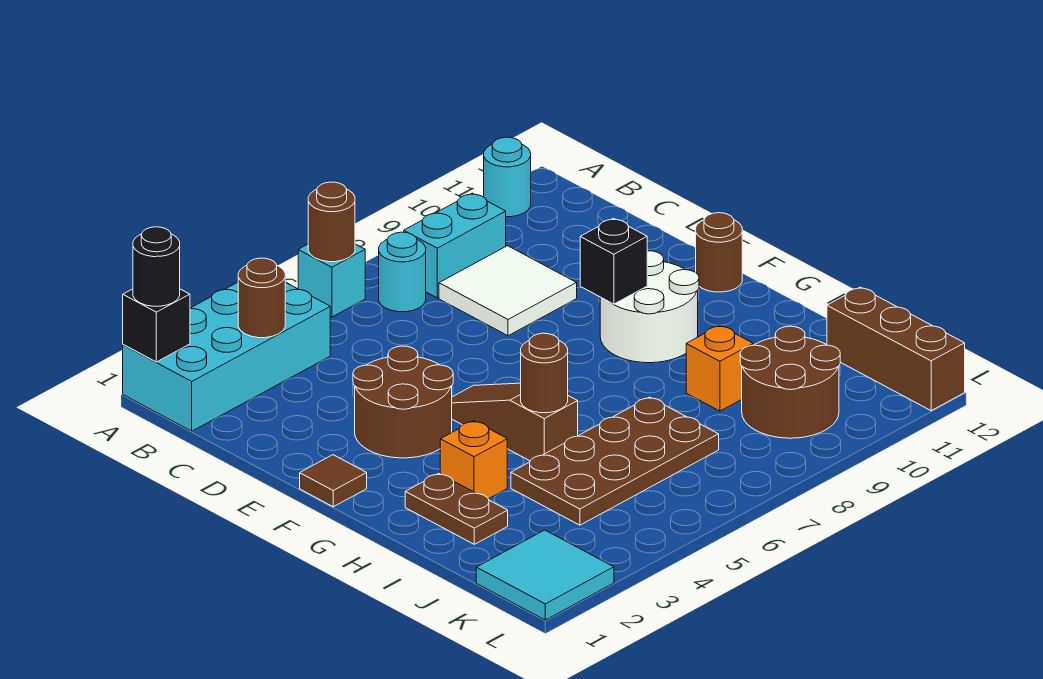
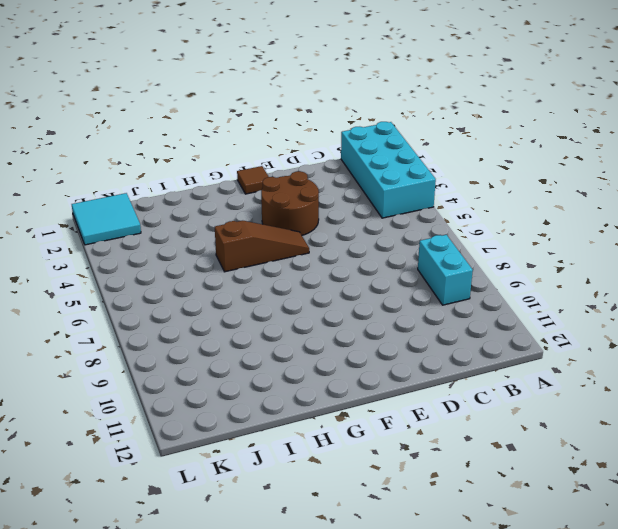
none -> cyan 1x1 brick [298,244,365,317]
none -> cyan 1x1 round brick [484,137,531,217]
none -> cyan 1x1 round brick [379,232,426,312]

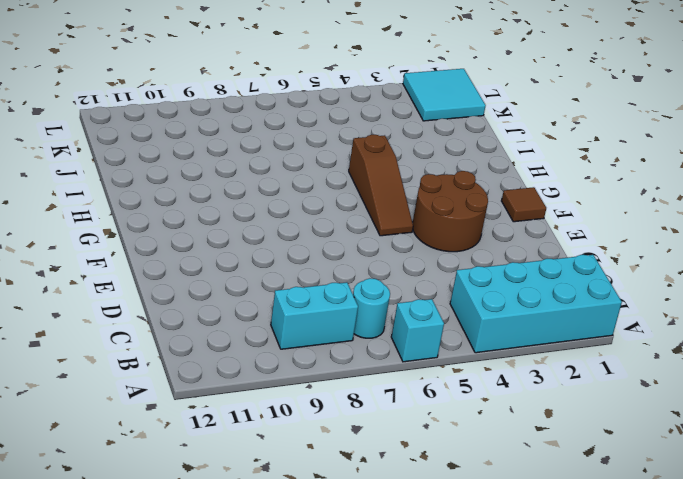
none -> cyan 1x1 round brick [484,137,531,217]
none -> white 2x2 tile [439,246,577,336]
none -> white 2x2 round brick [600,251,699,363]

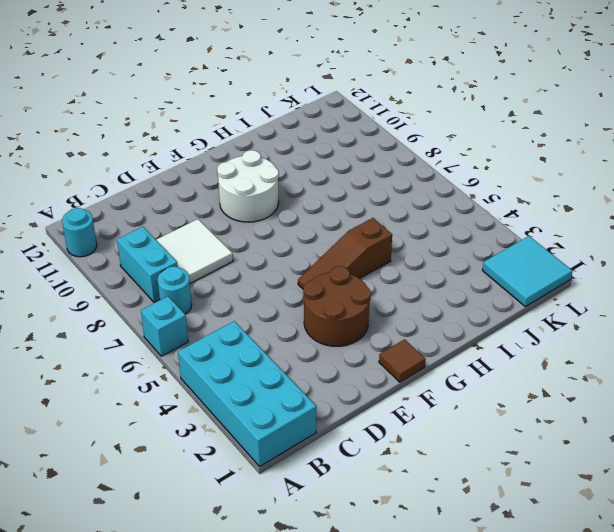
none -> brown 1x1 round brick [696,213,742,292]
none -> brown 1x2 plate [405,473,508,544]
none -> orange 1x1 brick [440,421,507,499]

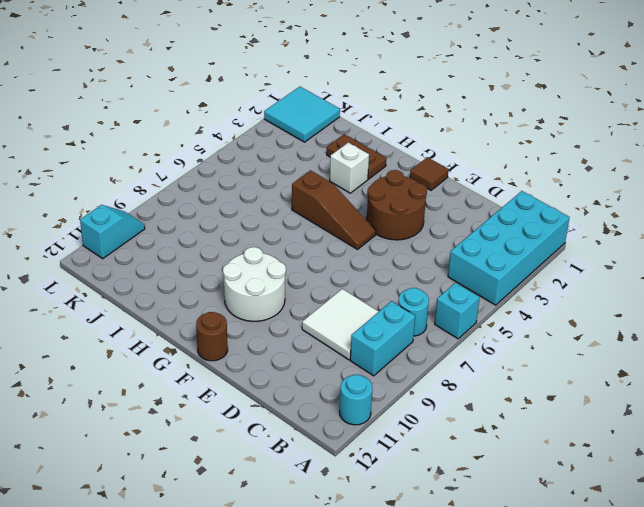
white 1x1 brick [330,142,369,193] -> orange 1x1 brick [440,421,507,499]
cyan 1x2 slope [80,205,145,258] -> none
none -> brown 2x4 plate [511,397,719,525]
none -> orange 1x1 brick [686,325,753,411]
none -> brown 2x2 round brick [740,326,840,438]

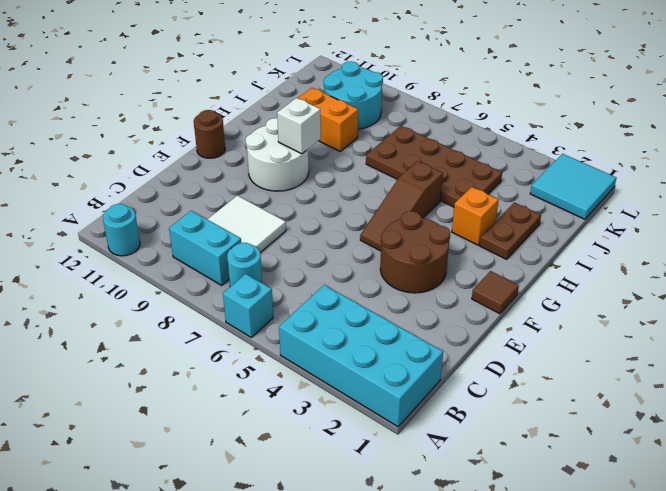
white 1x1 brick [277,98,321,154] -> none
orange 1x2 brick [298,88,358,152] -> orange 1x1 brick [686,325,753,411]
cyan 2x2 round brick [324,61,383,129] -> brown 2x2 round brick [740,326,840,438]
none -> brown 1x3 brick [827,287,965,411]
none -> black 1x1 brick [123,289,190,362]
none -> brown 1x1 round brick [308,182,355,262]

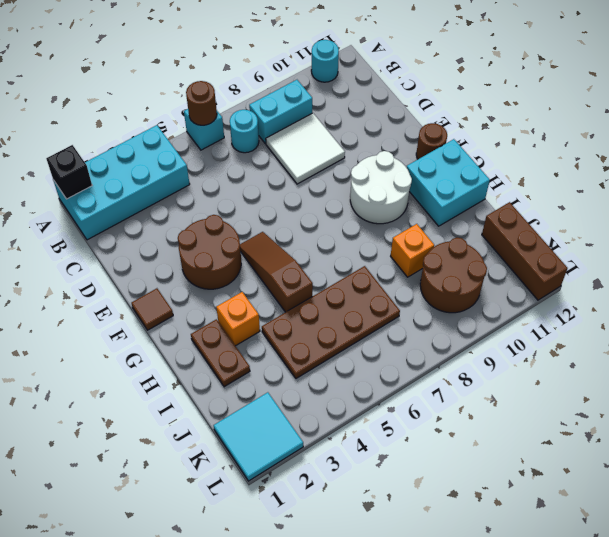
cyan 2x2 brick [407,139,490,226] -> none
none -> brown 1x1 round brick [238,258,285,338]
none -> black 1x1 brick [580,218,647,304]
none -> brown 1x1 round brick [521,333,568,413]

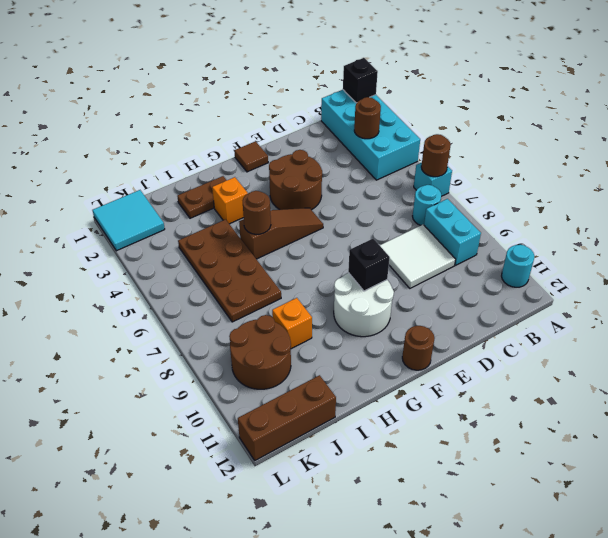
none -> black 1x1 round brick [133,227,180,306]

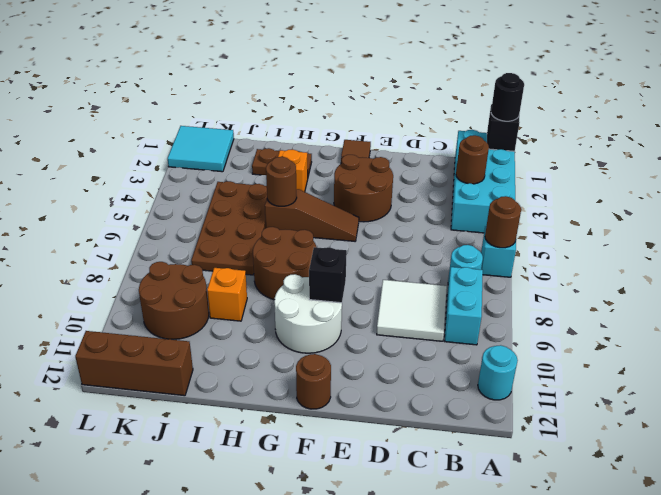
brown 2x2 round brick [253,227,316,300] -> none

